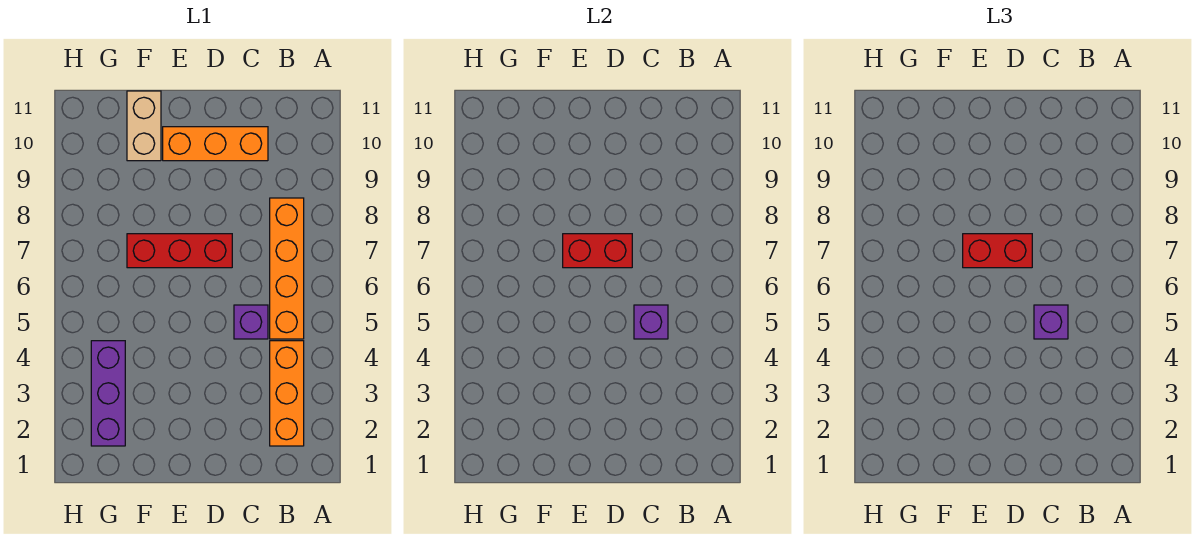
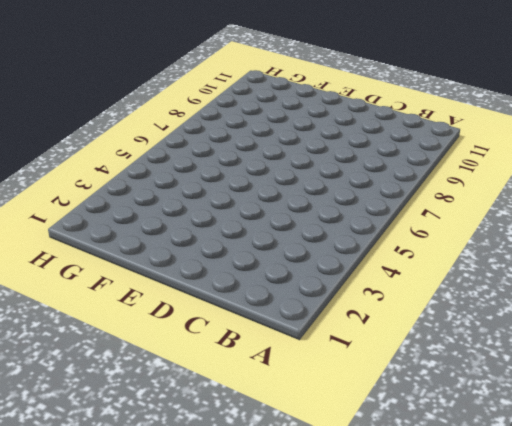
none -> orange 1x3 brick [270,341,304,446]
none -> orange 1x4 brick [270,198,304,339]

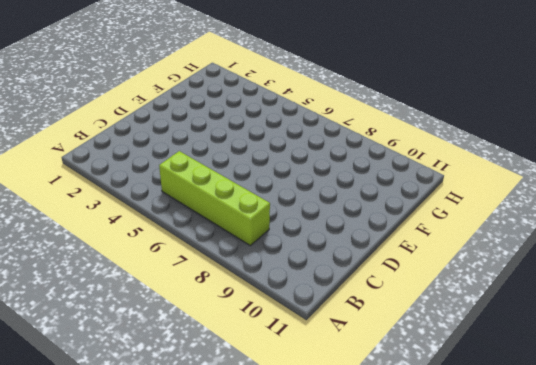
lime 1x4 brick [159,151,270,246] -> orange 1x4 brick [270,198,304,339]
none -> orange 1x3 brick [270,341,304,446]
none -> purple 1x1 brick [234,305,268,339]

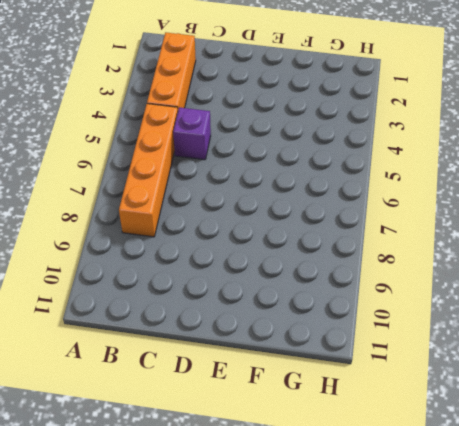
none -> orange 1x3 brick [163,127,268,161]
none -> red 1x3 brick [127,234,232,268]

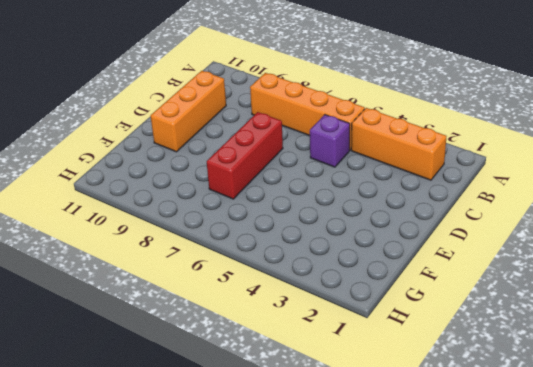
none -> tan 1x2 brick [127,91,161,161]
none -> purple 1x3 brick [91,341,125,446]

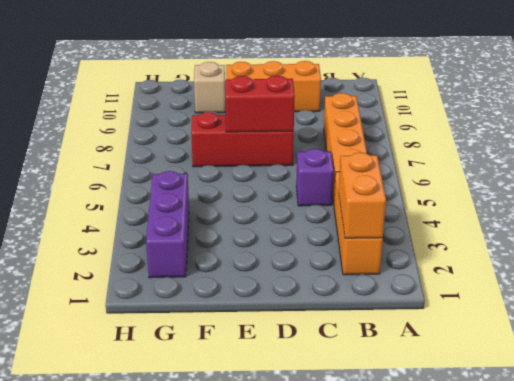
orange 1x2 brick [339,153,386,238] -> none
tan 1x1 brick [194,62,225,113] -> tan 1x2 brick [127,91,161,161]
none -> purple 1x1 brick [634,305,668,339]
none -> purple 1x1 brick [1034,305,1068,339]

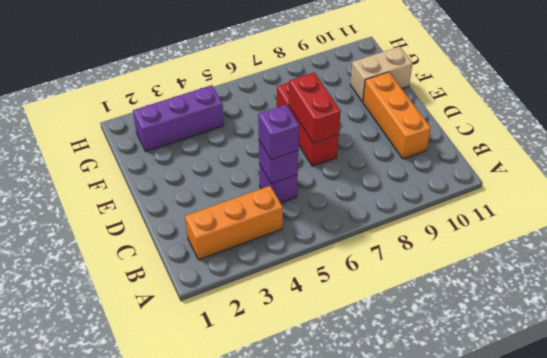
none -> orange 1x4 brick [270,198,304,339]
none -> red 1x2 brick [963,234,1032,268]

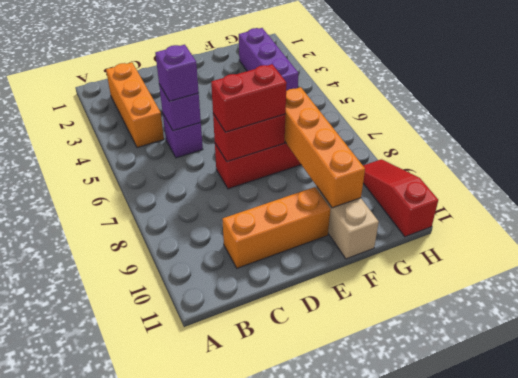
orange 1x4 brick [285,87,365,208] -> orange 1x4 brick moved to [270,198,304,339]
red 1x3 slope [363,159,438,237] -> none

